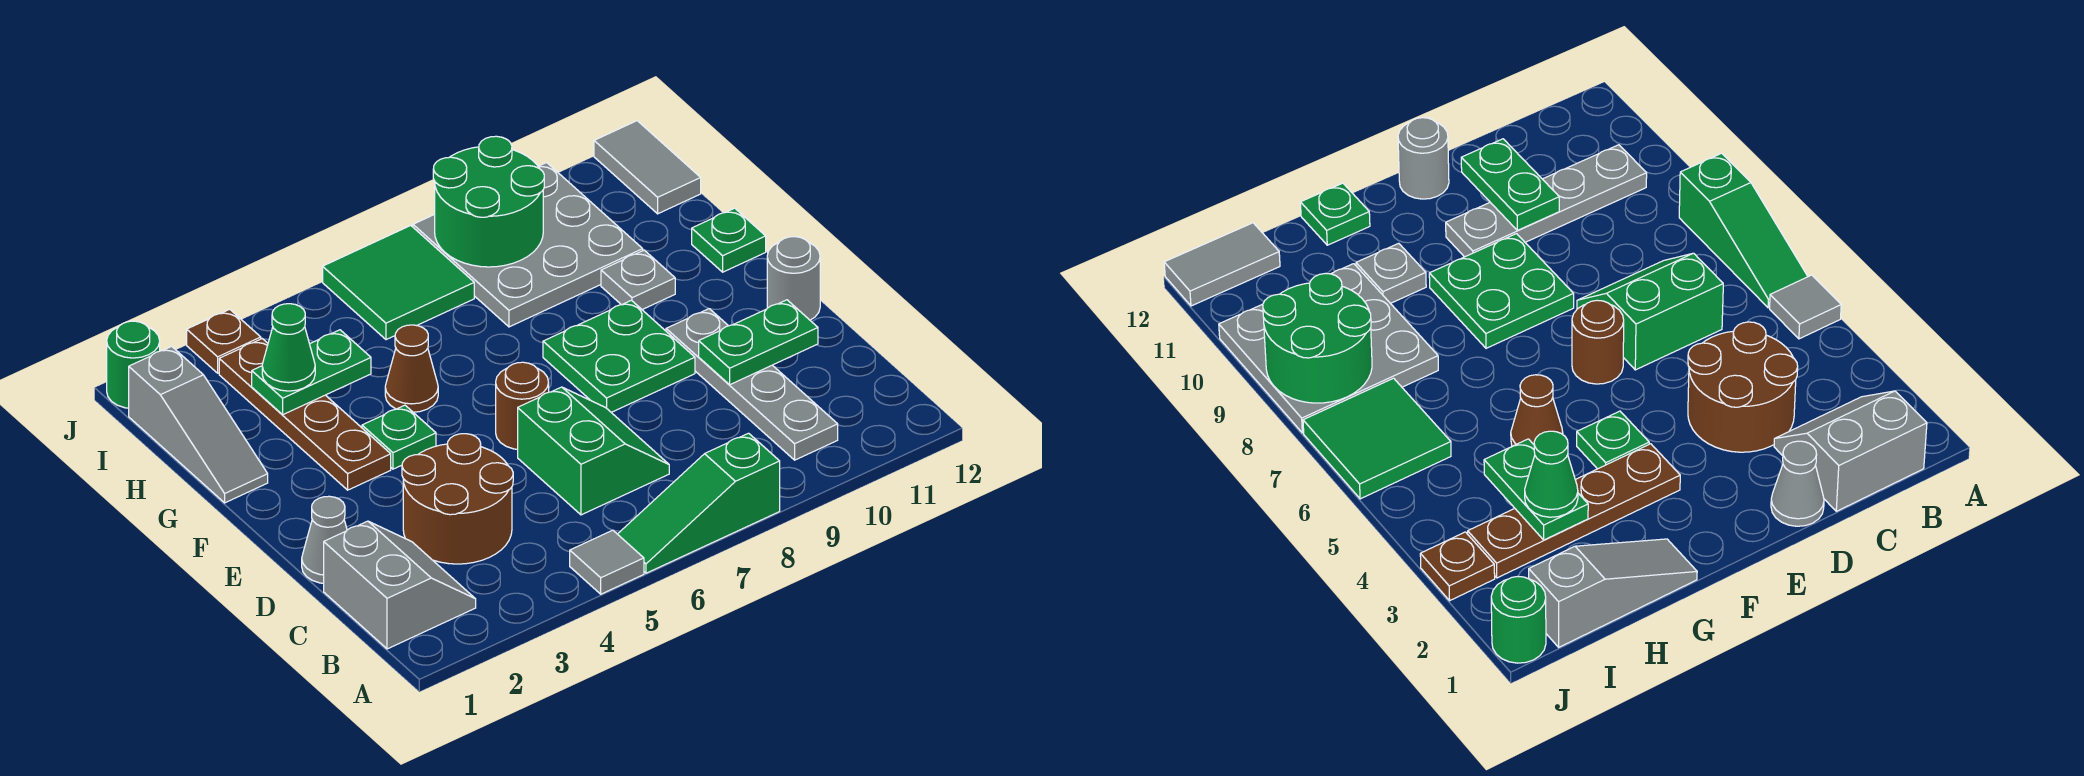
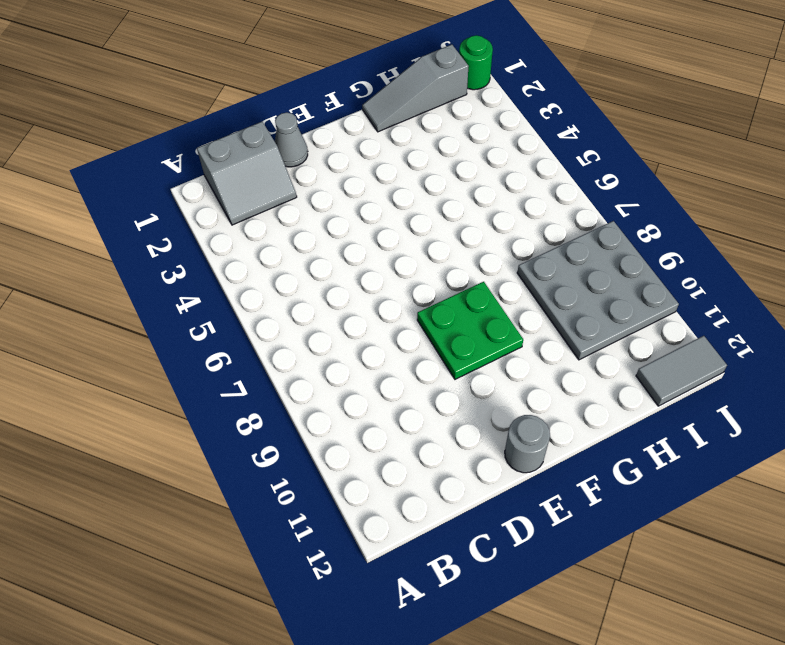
none -> grey 1x1 tile [570,530,644,594]
none -> green 1x3 slope [618,433,780,573]
none -> grey 1x4 plate [666,309,838,460]

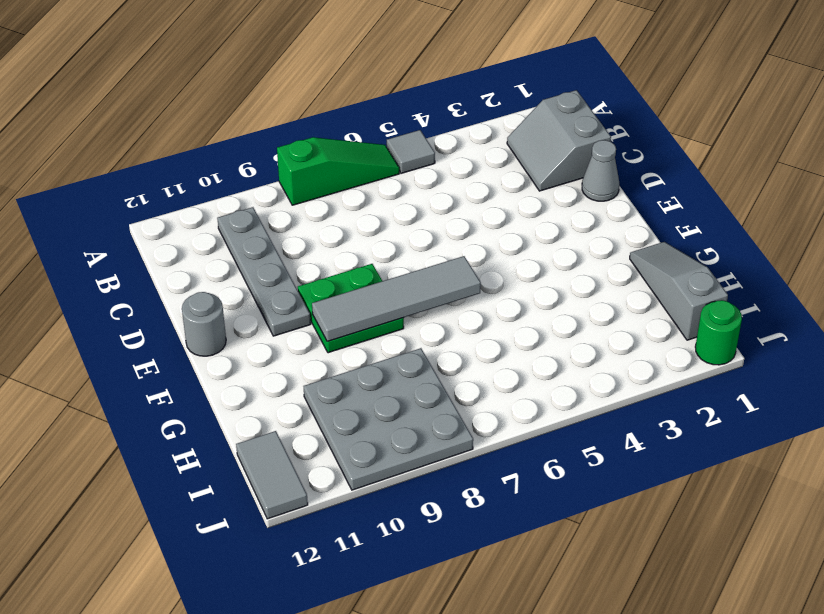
grey 1x4 tile [312,256,481,341] -> none
none -> brown 2x2 round brick [402,434,513,564]
none -> green 2x2 slope [518,387,669,515]
none -> brown 1x1 round brick [496,362,549,449]

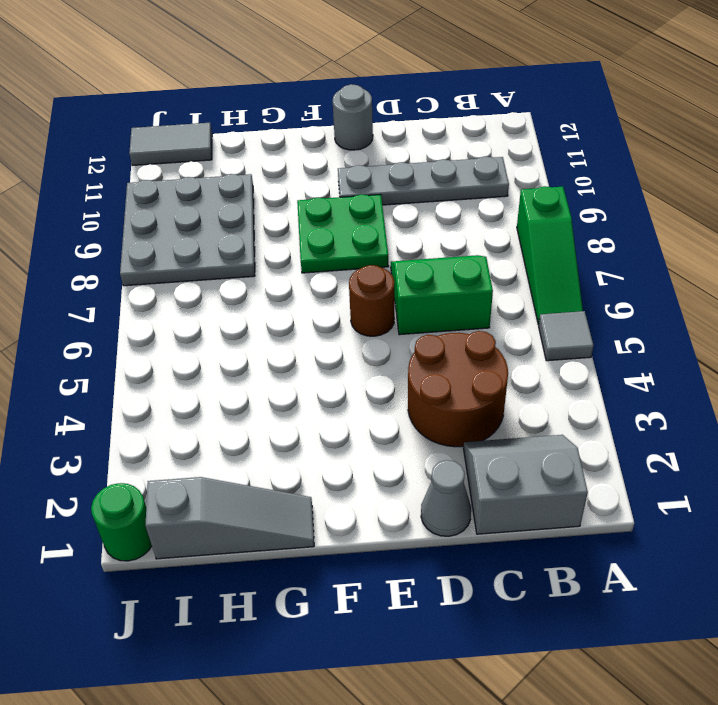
none -> brown 1x4 plate [219,339,391,490]
none -> green 1x1 plate [362,405,436,469]
none -> brown 1x1 cone [385,325,438,412]

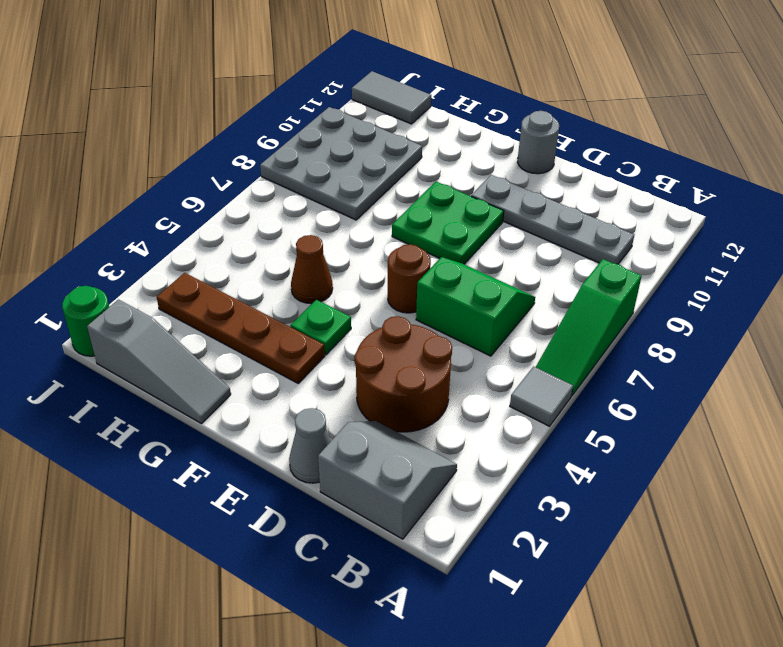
none -> grey 1x1 plate [601,250,675,310]
none -> green 1x1 plate [692,208,766,272]
none -> green 2x2 tile [323,226,474,340]

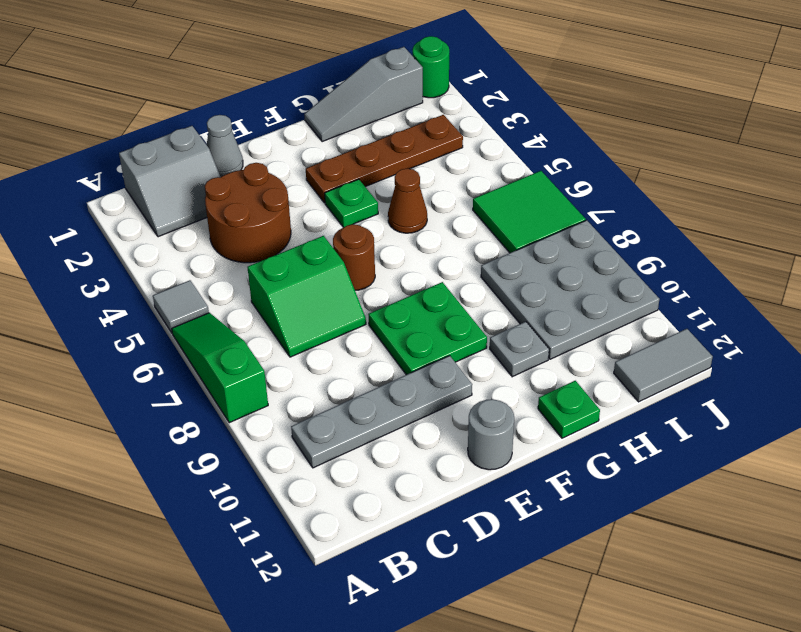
none -> brown 1x1 plate [187,309,261,373]
none -> green 1x2 plate [699,300,818,385]
none -> green 1x2 plate [252,330,371,415]

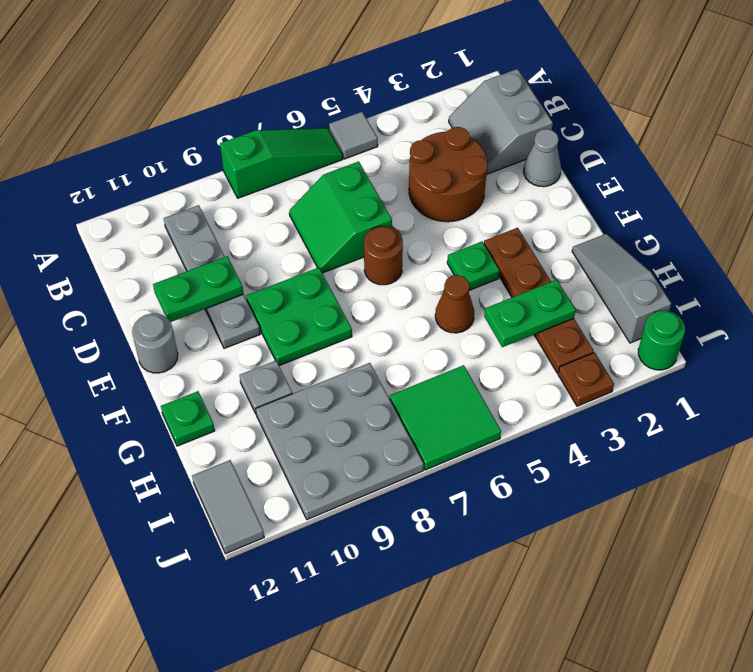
none -> green 2x2 round brick [433,136,544,267]
none -> green 1x1 cone [262,304,315,391]

